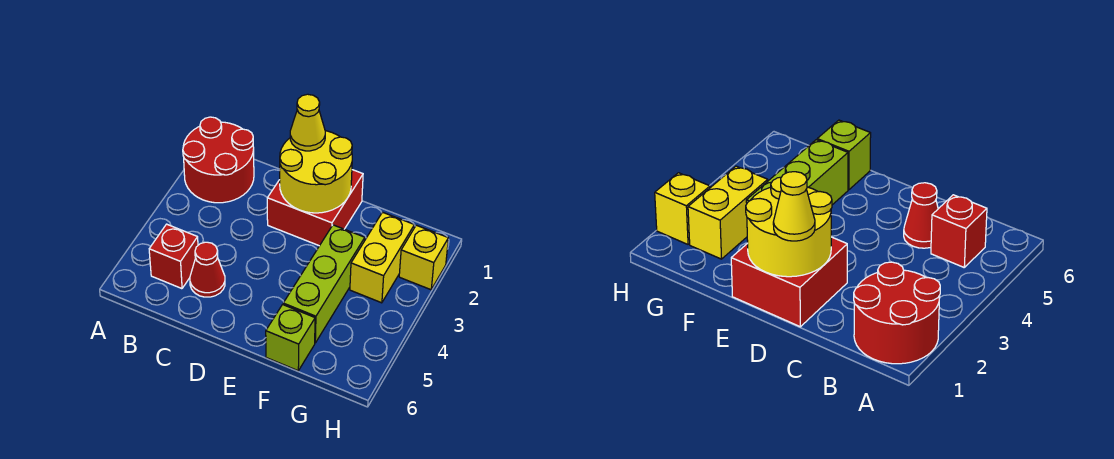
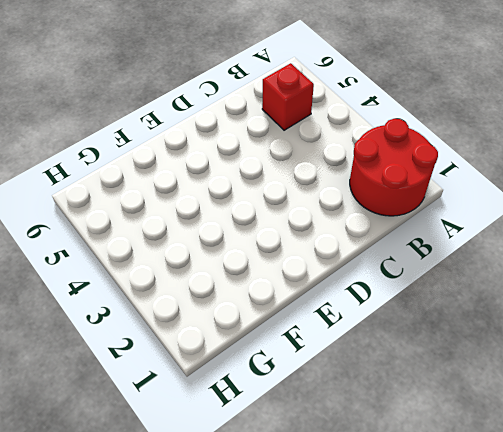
none -> red 1x1 cone [190,242,225,297]
none -> red 2x2 brick [267,170,363,246]

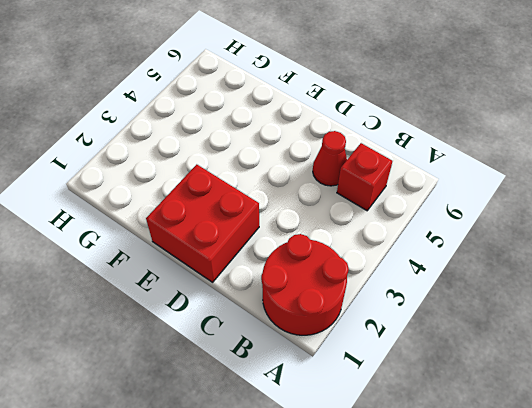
none -> lime 1x3 brick [283,225,365,343]
none -> lime 1x1 brick [266,305,315,371]

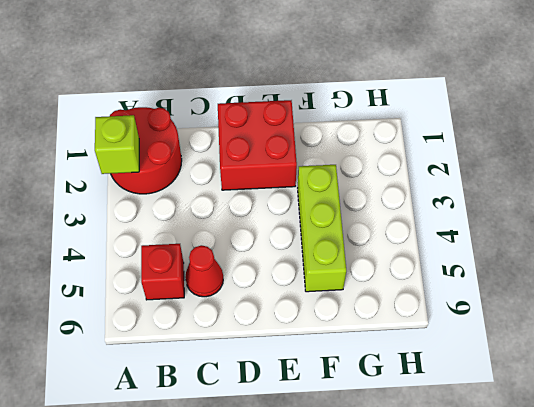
lime 1x1 brick [95,115,139,174] -> lime 1x1 brick moved to [266,305,315,371]
none -> yellow 1x2 brick [350,212,414,303]
none -> yellow 1x1 brick [399,225,448,290]

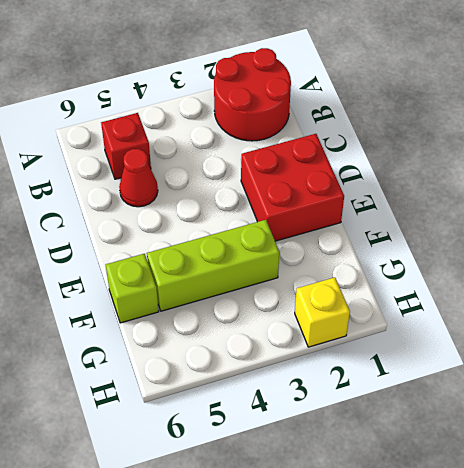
none -> yellow 1x2 brick [350,212,414,303]
none -> yellow 2x2 round brick [280,131,352,213]

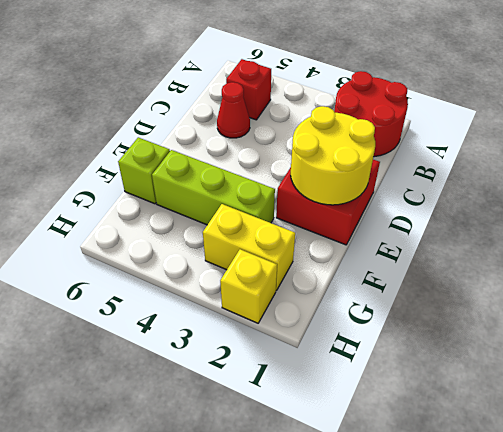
none -> yellow 1x1 cone [290,94,325,151]

